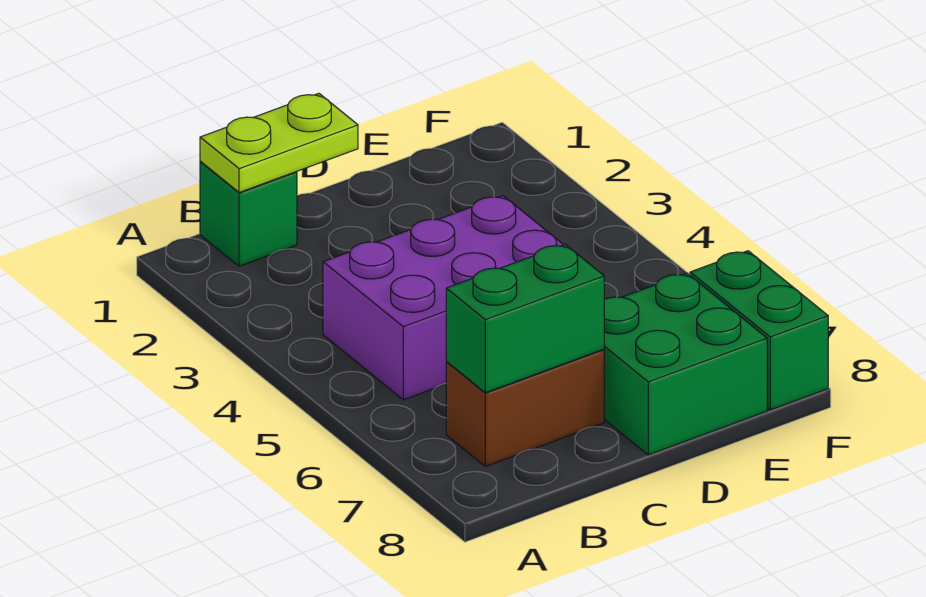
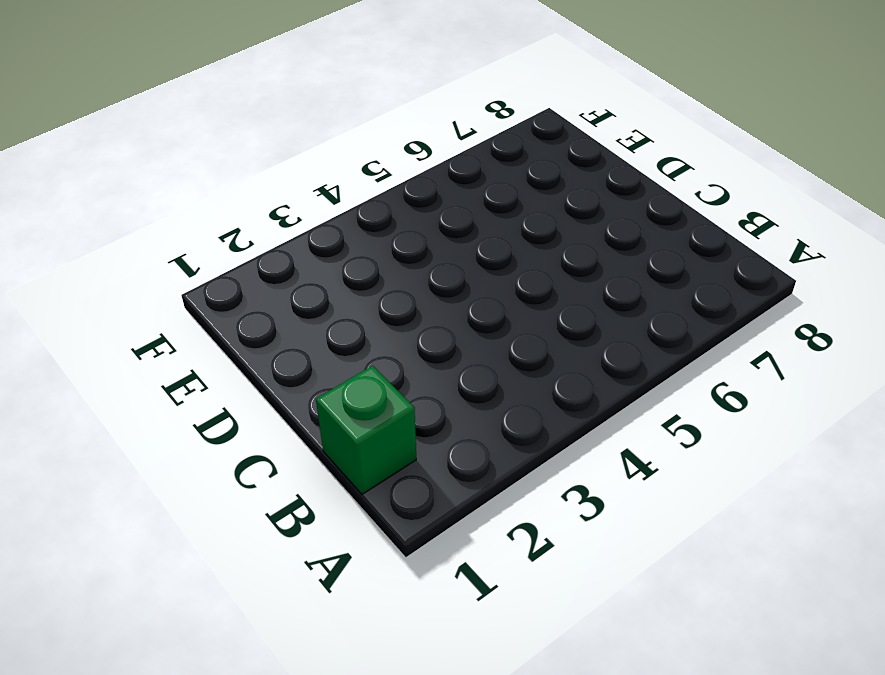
none -> purple 2x3 brick [323,196,563,400]
none -> brown 1x2 brick [446,349,604,466]

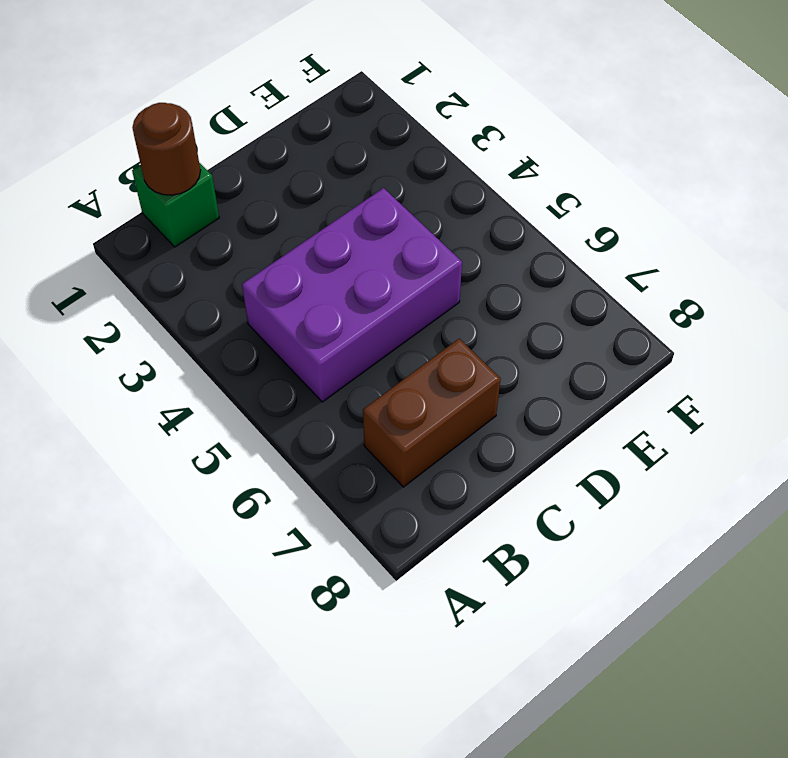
brown 1x1 round brick [132,103,201,195] -> lime 1x2 plate [200,93,358,193]
none -> green 2x2 brick [604,273,767,455]
none -> green 1x2 brick [690,251,828,410]

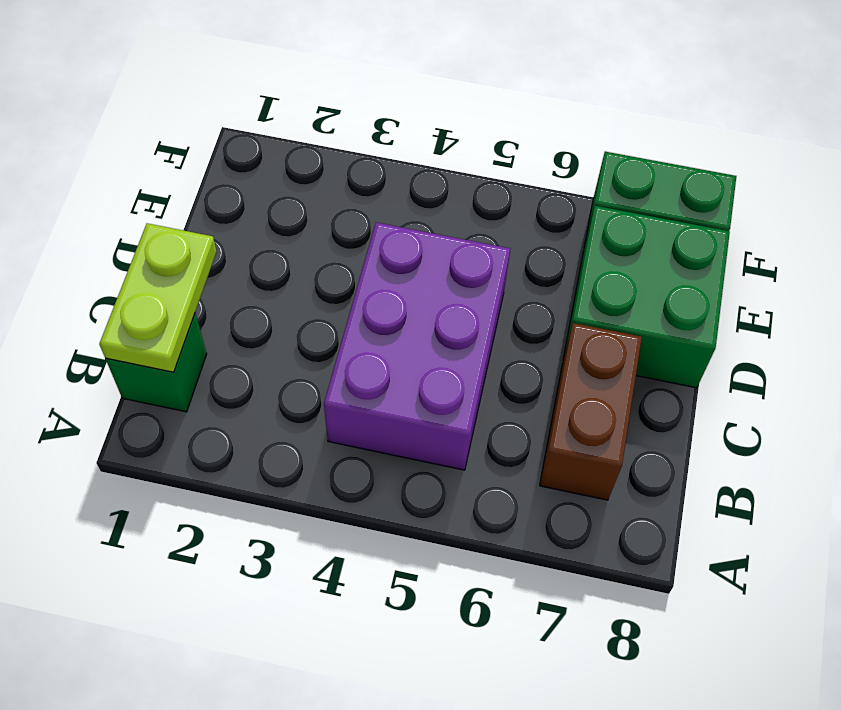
none -> green 1x2 brick [446,244,604,393]

